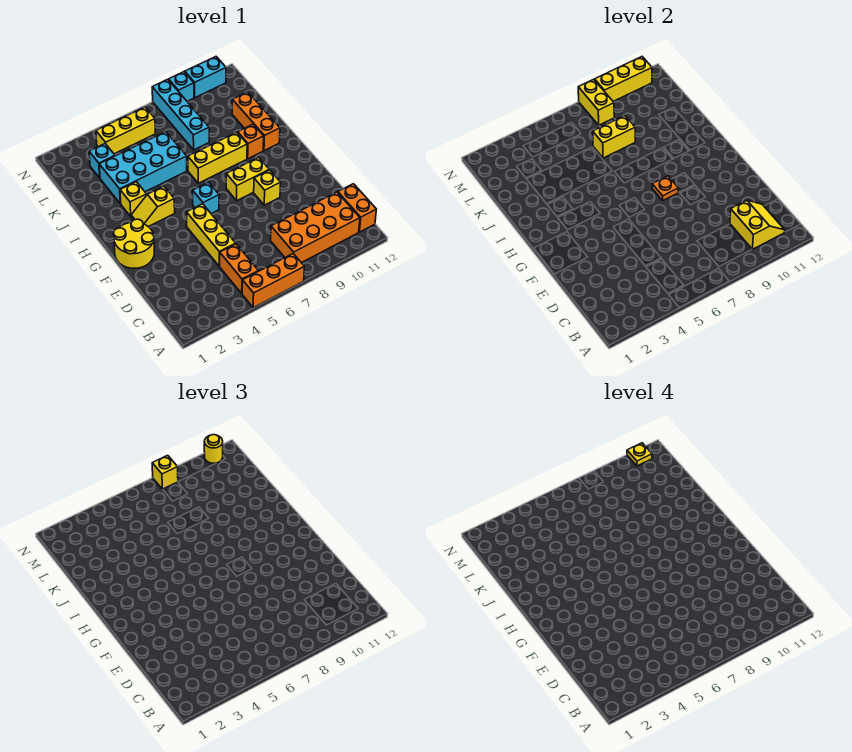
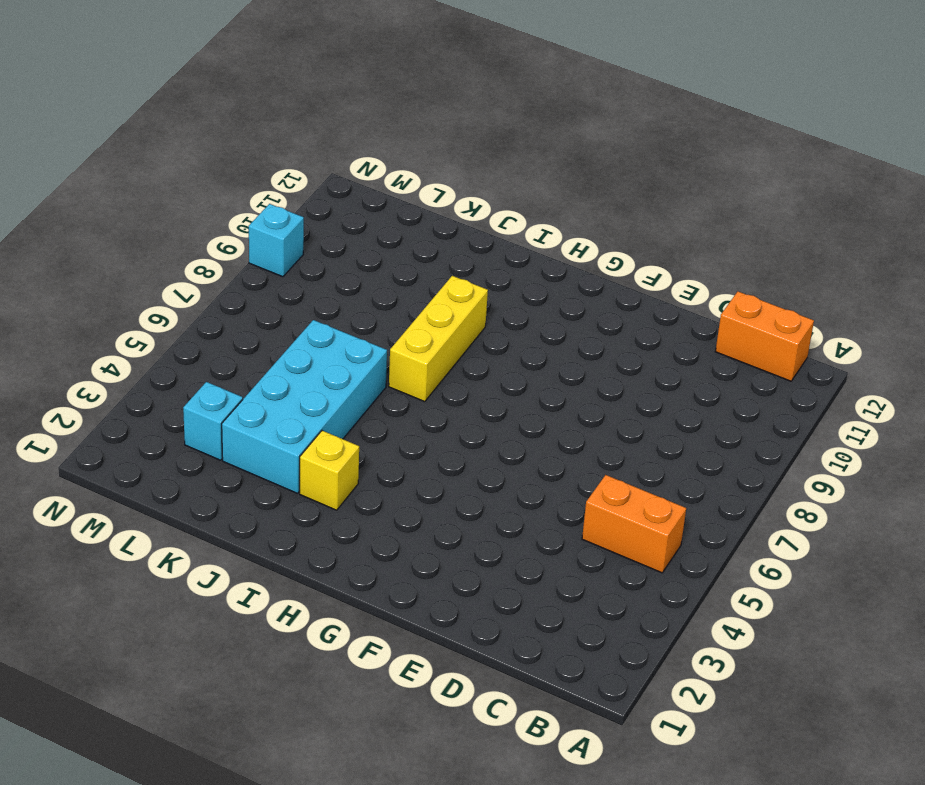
none -> orange 1x3 brick [242,253,304,308]
none -> orange 2x4 brick [271,192,360,263]
none -> yellow 1x3 brick [187,204,236,266]

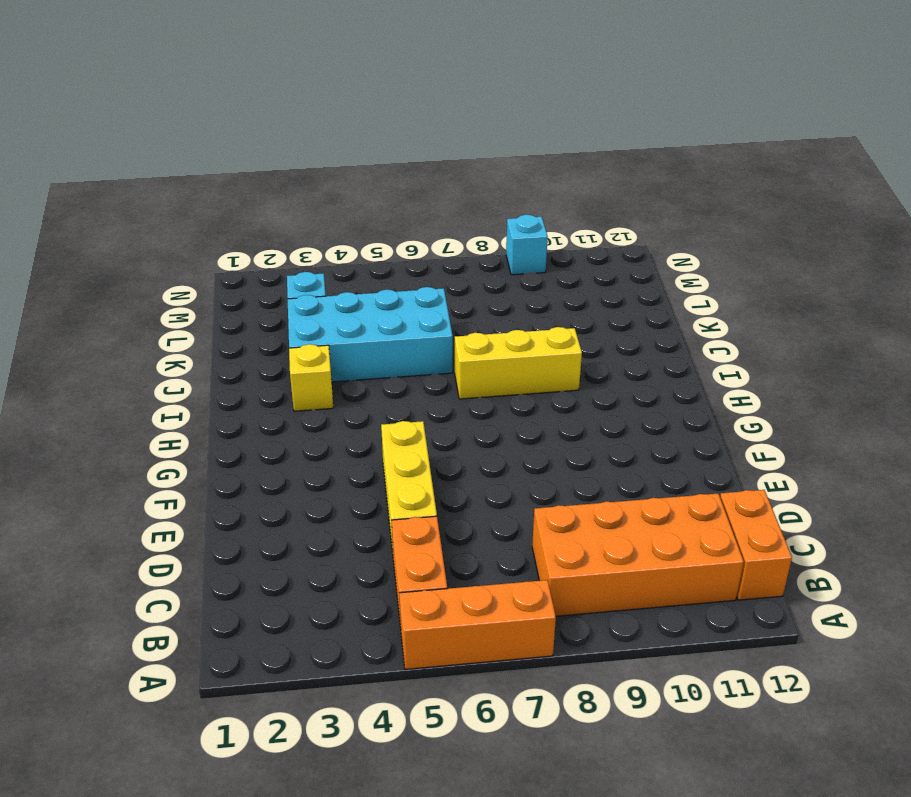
none -> yellow 2x2 round brick [114,219,154,268]
none -> yellow 1x1 brick [254,170,281,205]
none -> cyan 1x1 brick [193,182,219,214]

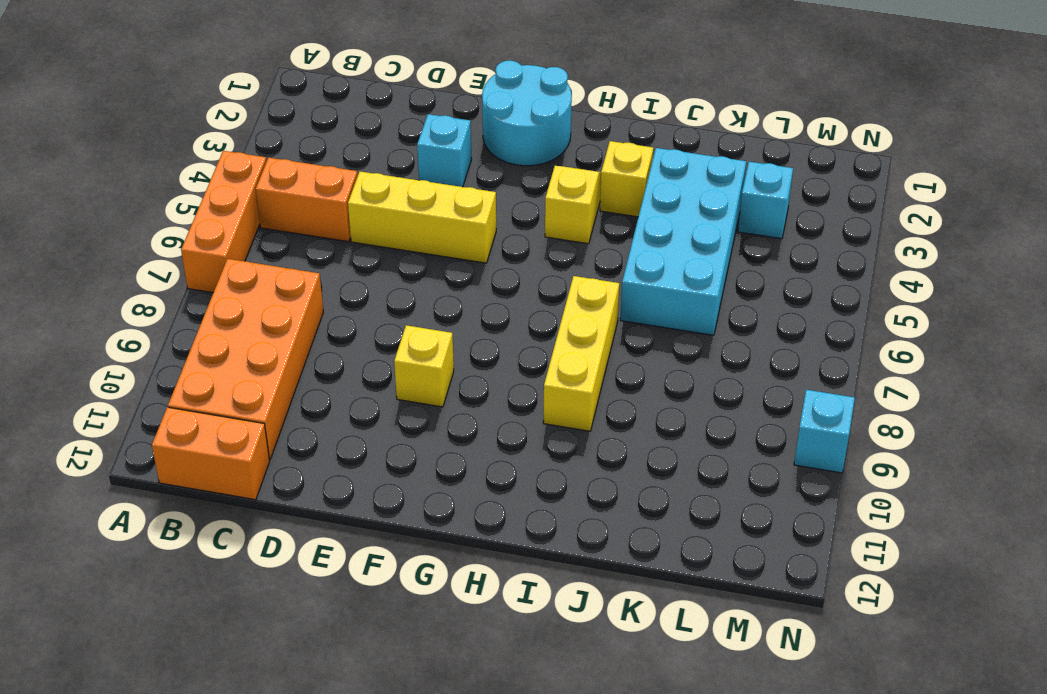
cyan 1x1 brick [417,114,472,187] -> cyan 1x1 brick moved to [193,182,219,214]
cyan 2x2 round brick [482,60,572,166] -> yellow 2x2 round brick [114,219,154,268]
none -> yellow 1x2 brick [226,157,269,200]
none -> orange 1x1 brick [238,124,264,159]
none -> orange 1x3 brick [232,92,280,151]

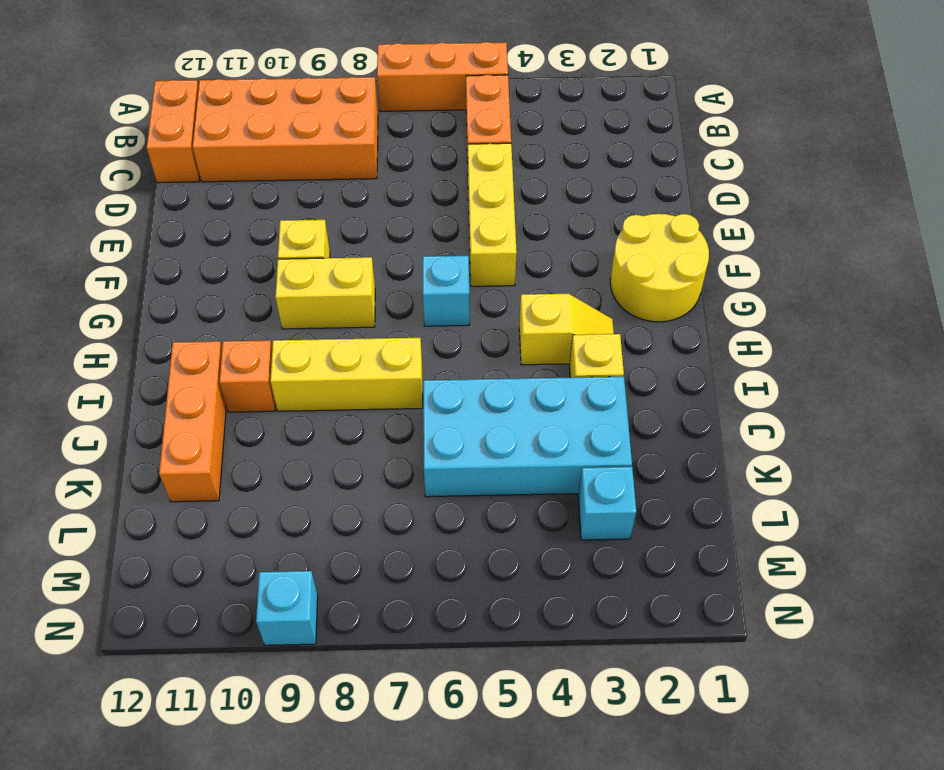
none -> cyan 1x4 brick [152,79,209,150]
none -> yellow 1x3 brick [96,107,156,154]
none -> cyan 1x2 brick [185,57,226,98]

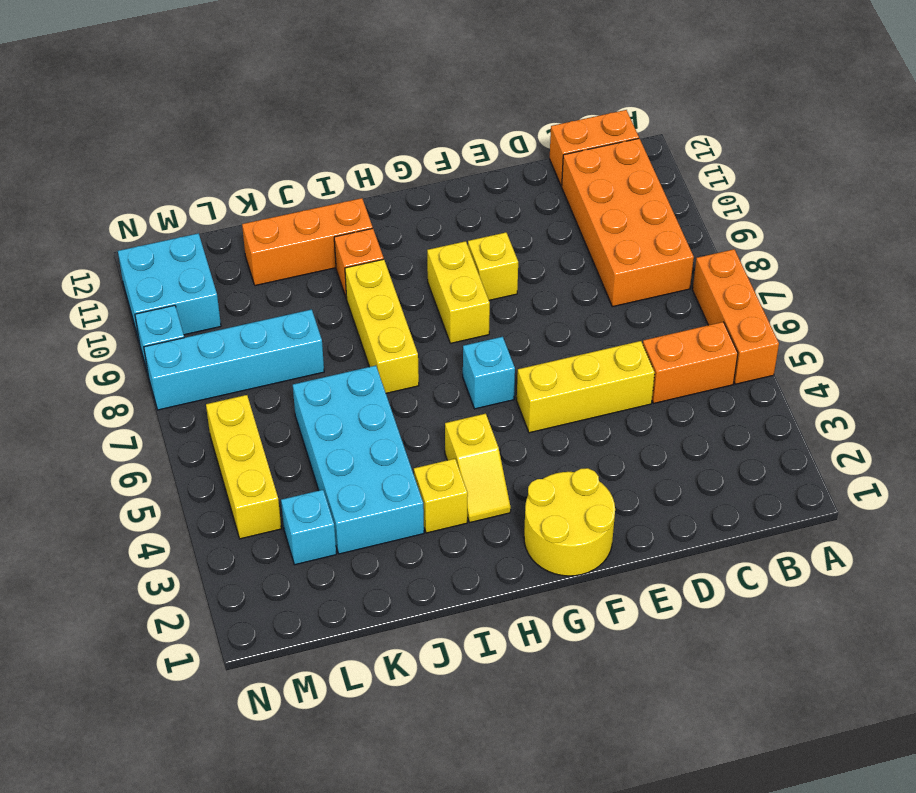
cyan 2x2 brick [118,233,221,340] -> cyan 1x2 brick [185,57,226,98]
none -> yellow 2x2 slope [730,200,785,249]
none -> orange 1x1 plate [652,176,678,200]
none -> yellow 1x2 brick [593,116,635,158]

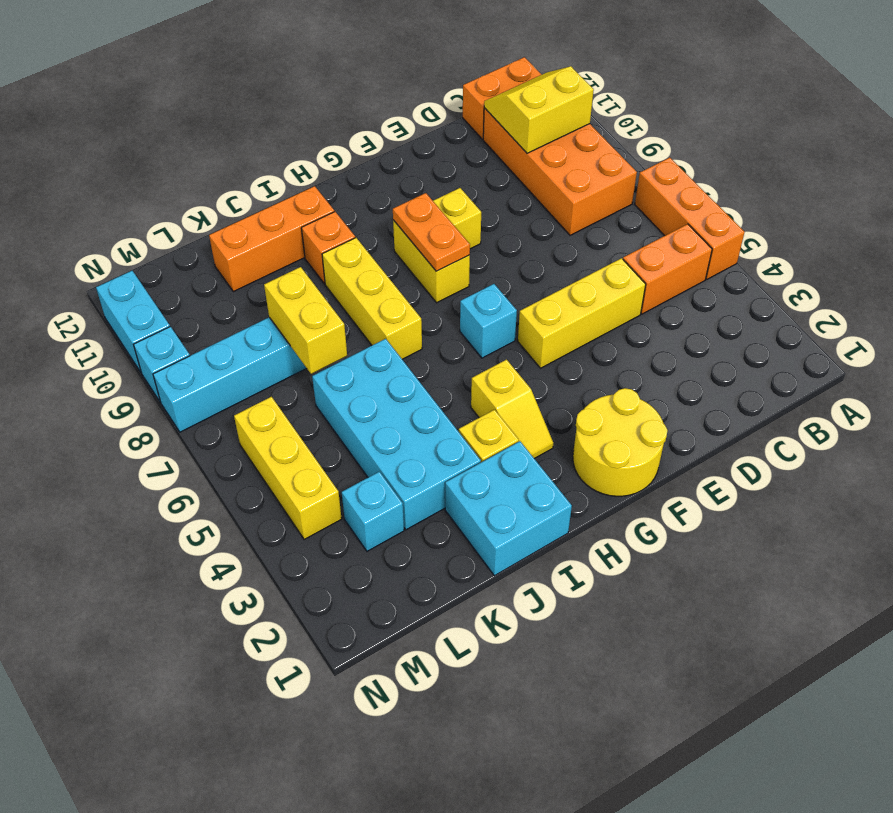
orange 1x2 plate [393,193,470,271] -> orange 1x1 plate [652,176,678,200]
cyan 2x2 brick [445,441,572,576] -> none
none -> yellow 1x2 brick [578,79,614,125]
none -> yellow 1x3 brick [595,57,652,101]
none -> yellow 1x1 brick [152,455,178,489]

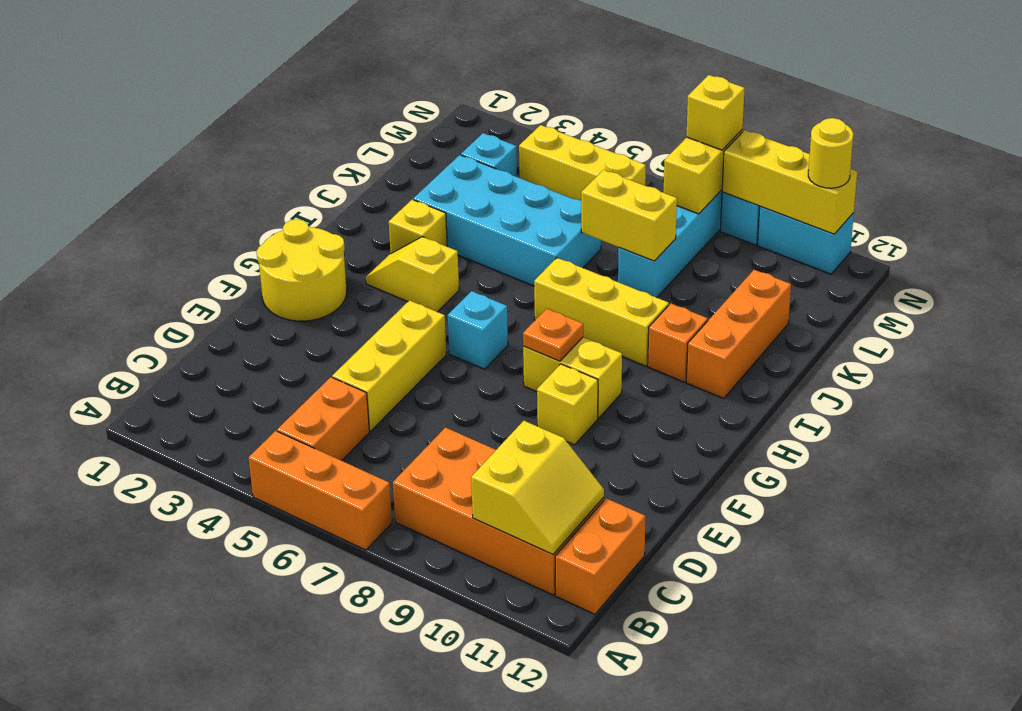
none -> yellow 1x1 plate [627,443,652,466]

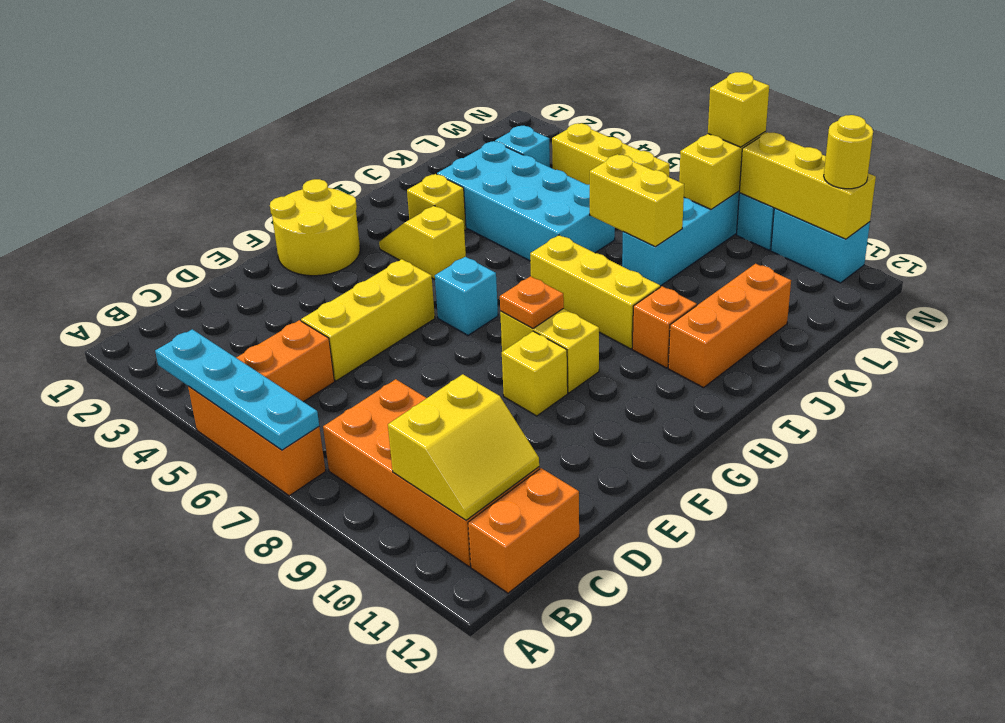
cyan 1x4 plate [155,329,319,450] -> none
none -> yellow 1x1 plate [627,443,652,466]

